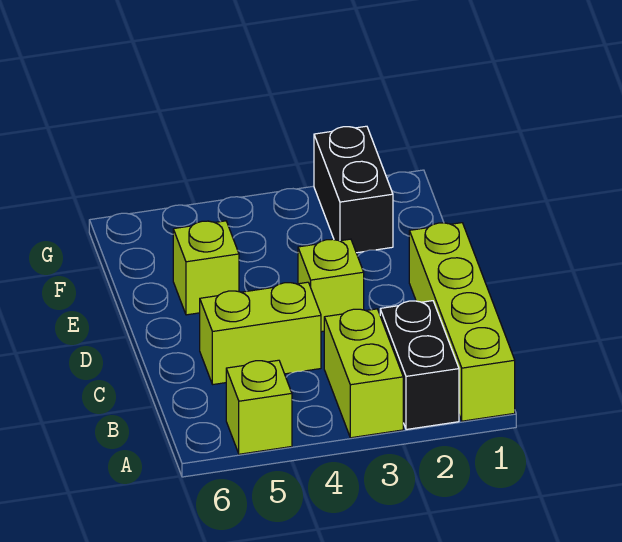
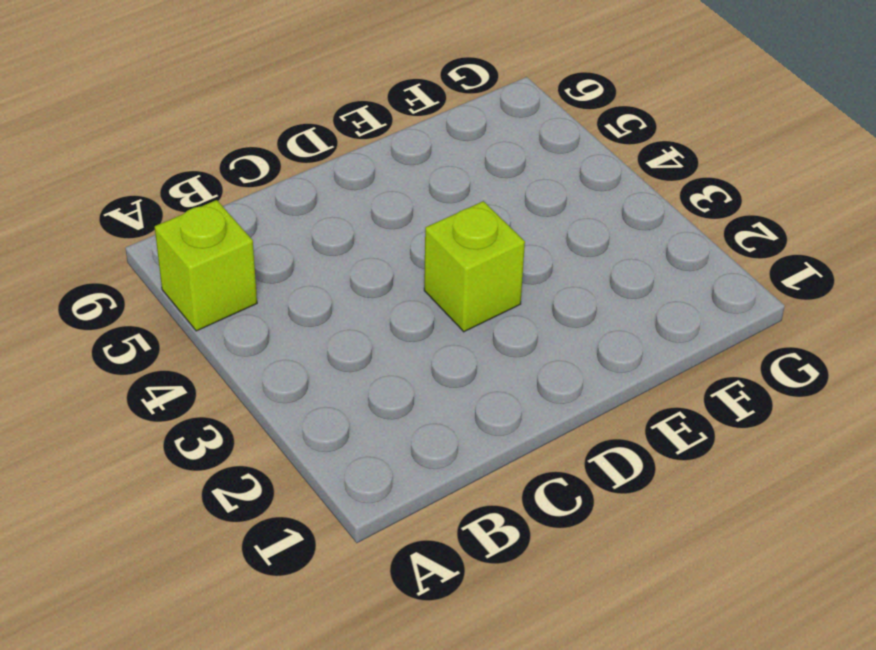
none -> lime 1x4 brick [409,223,515,421]
none -> black 1x2 brick [380,301,459,429]

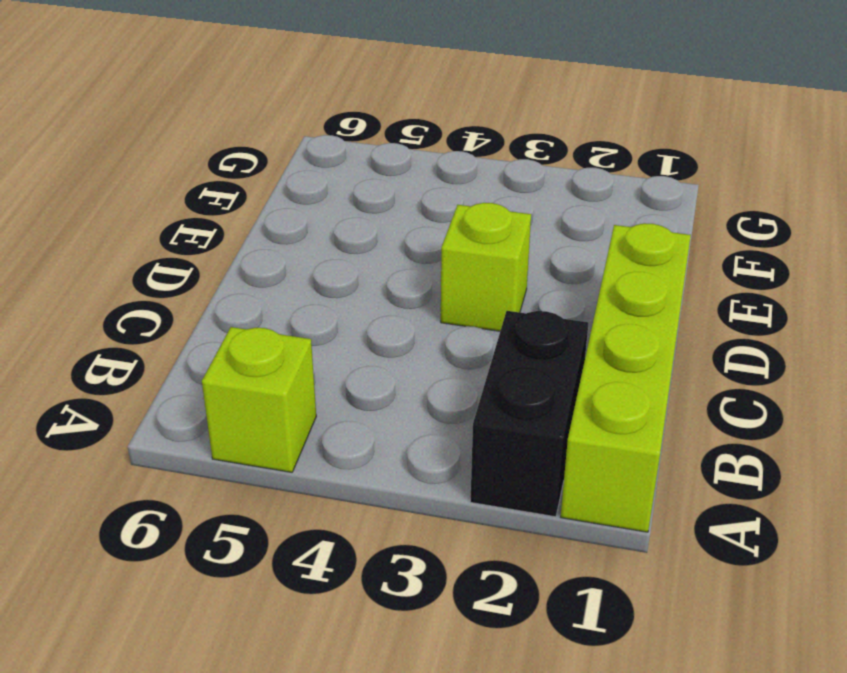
none -> lime 1x2 brick [324,309,403,438]
none -> lime 1x2 brick [200,282,321,384]

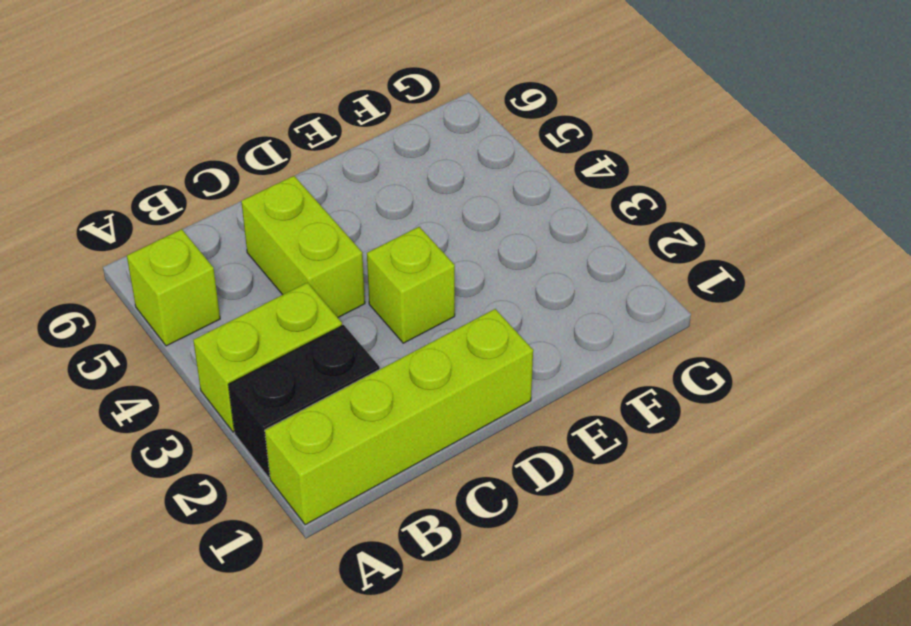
none -> lime 1x1 brick [173,221,239,315]
none -> black 1x2 brick [314,126,393,253]

